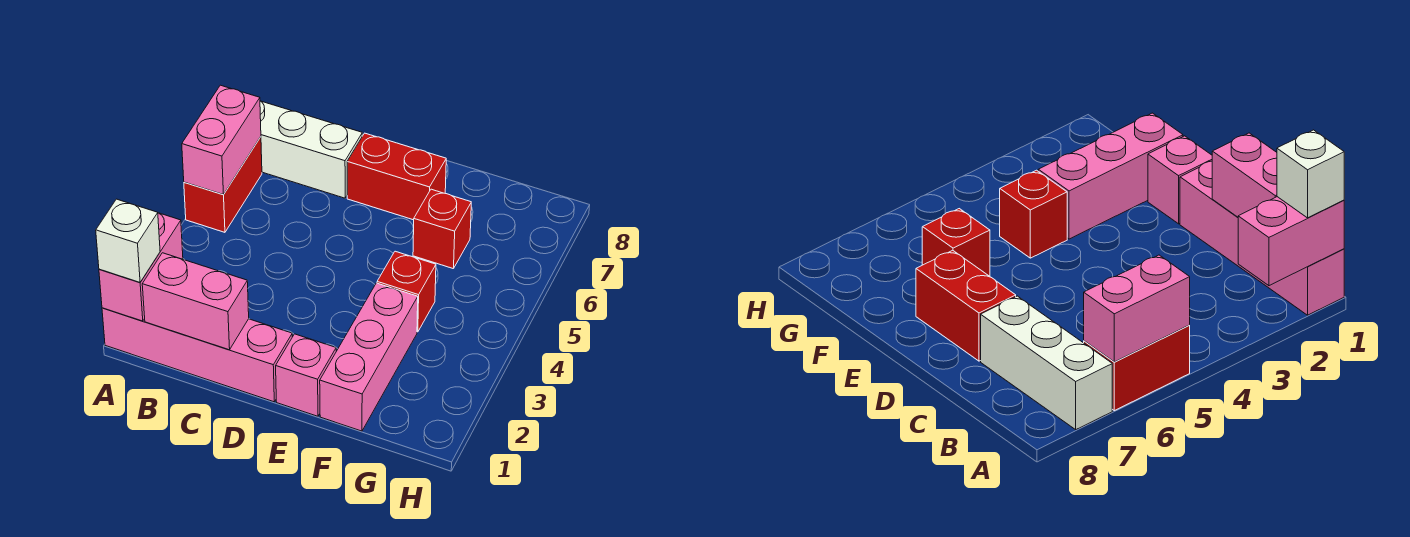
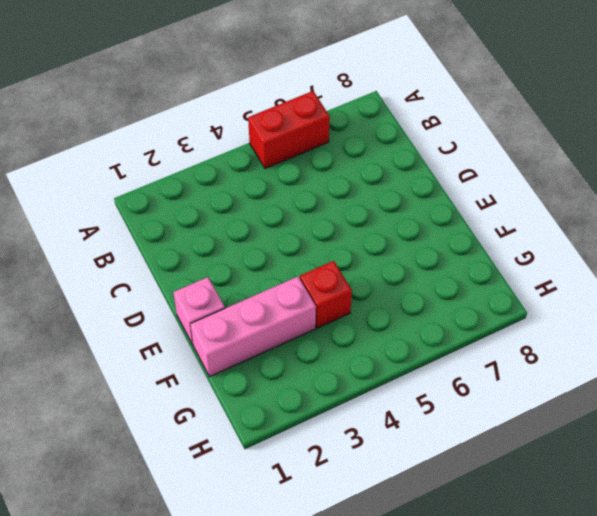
none -> pink 1x4 brick [102,308,292,402]
none -> white 1x3 brick [260,101,362,198]
none -> red 1x2 brick [347,133,446,220]

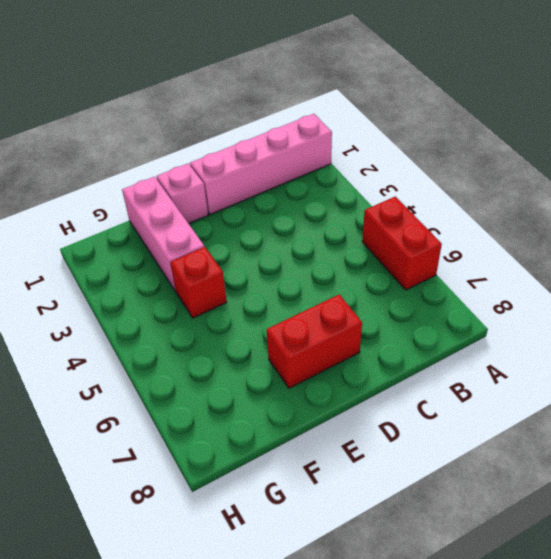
none -> white 1x3 brick [260,101,362,198]
none -> red 1x1 brick [413,189,471,269]
none -> pink 1x2 brick [99,213,183,321]

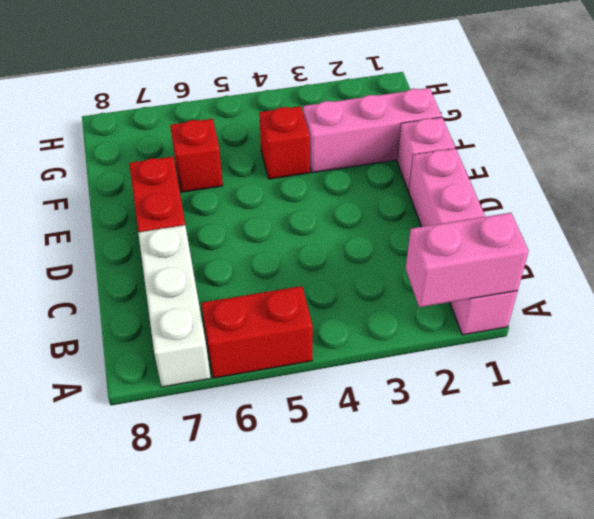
none -> pink 1x2 brick [182,85,261,195]
none -> pink 1x2 brick [142,253,249,350]
none -> white 1x1 brick [96,199,160,283]

